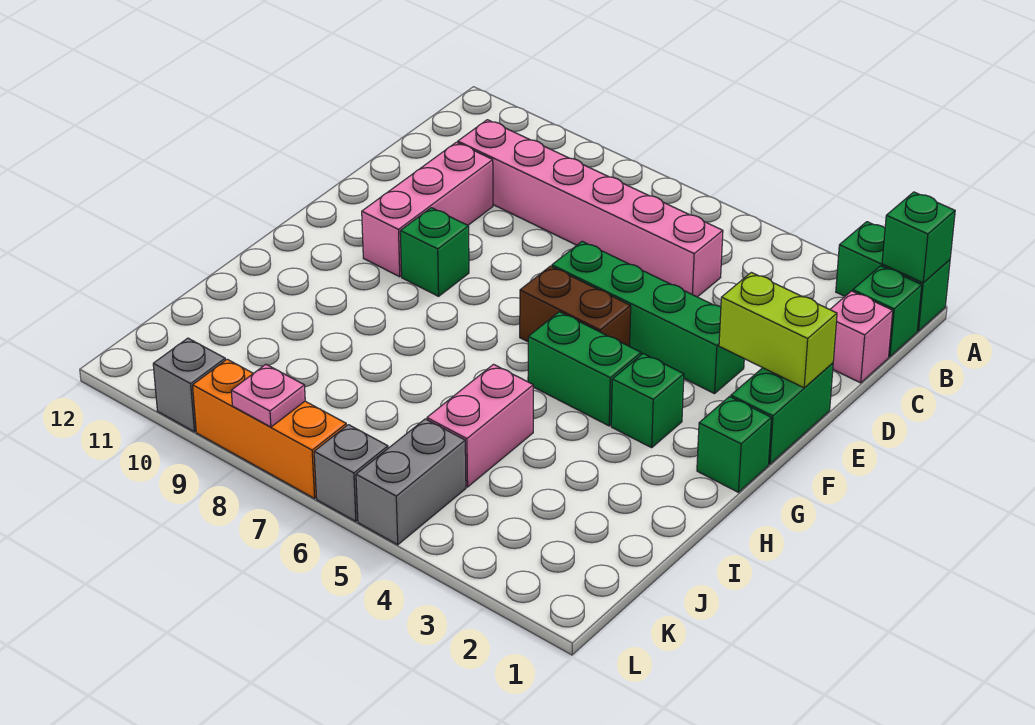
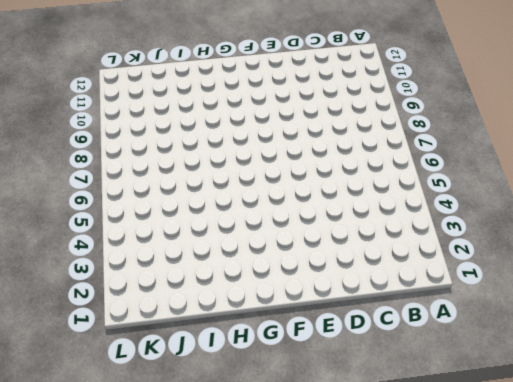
none -> green 1x2 brick [836,222,950,331]
none -> green 1x1 brick [853,266,922,357]
none -> pink 1x1 brick [830,291,893,383]

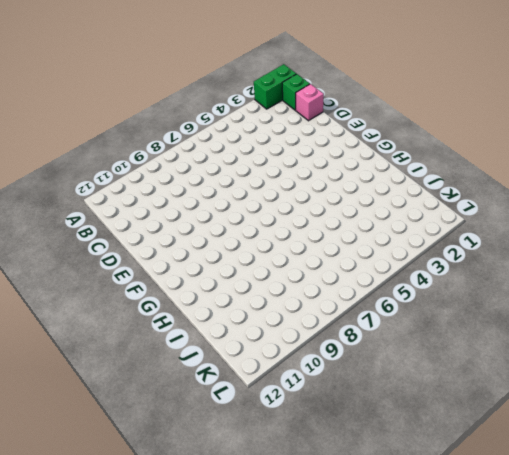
none -> pink 1x6 brick [458,120,723,297]
none -> pink 1x3 brick [362,142,493,277]
none -> green 1x2 brick [731,363,833,464]

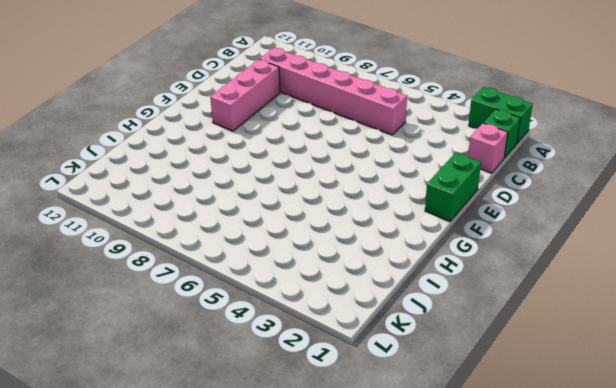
none -> green 1x4 brick [552,241,744,394]
none -> brown 1x2 brick [520,266,631,346]
none -> green 1x1 brick [400,208,469,296]

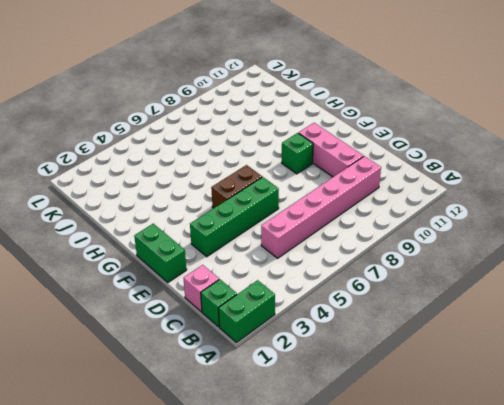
none -> green 1x1 brick [697,397,771,492]
none -> green 1x1 brick [611,354,684,448]
none -> green 1x2 brick [528,312,641,426]

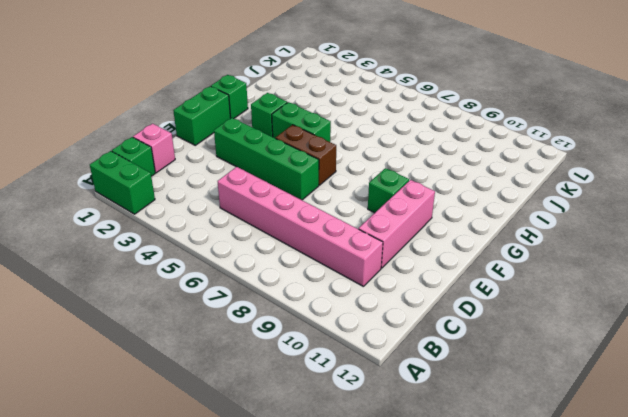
none -> pink 1x2 brick [427,364,533,487]
none -> grey 1x2 brick [356,419,466,545]
none -> grey 1x1 brick [314,425,388,521]

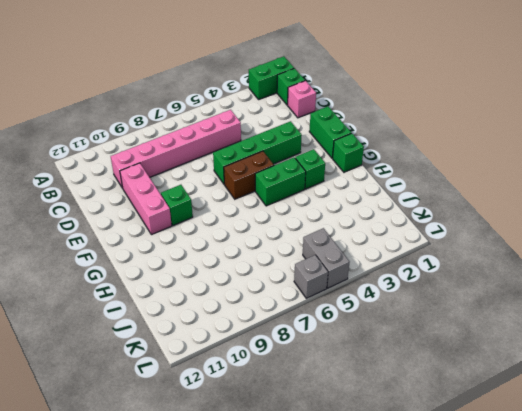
none -> pink 1x2 brick [427,364,533,487]
none -> orange 1x3 brick [193,359,346,498]
none -> grey 1x1 brick [153,338,225,432]

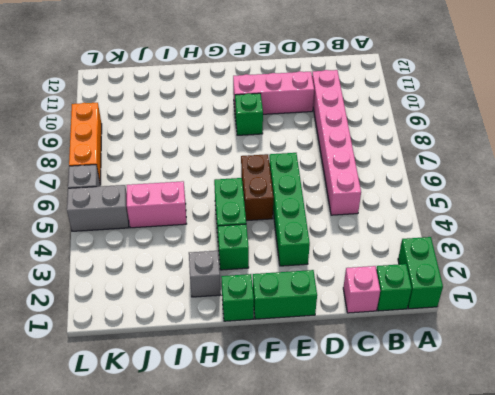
grey 1x1 brick [189,251,221,297] -> grey 1x1 brick moved to [153,338,225,432]
none -> green 1x1 brick [882,192,955,283]
none -> lime 1x2 brick [719,272,837,388]
none -> pink 1x1 plate [231,364,305,427]

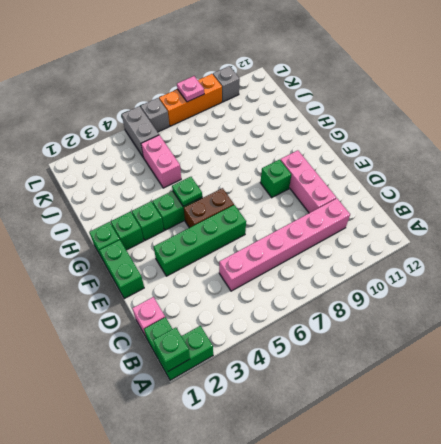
green 1x1 brick [111,212,144,250] -> none
green 1x1 plate [172,177,202,206] -> none
none -> lime 1x2 brick [719,272,837,388]

